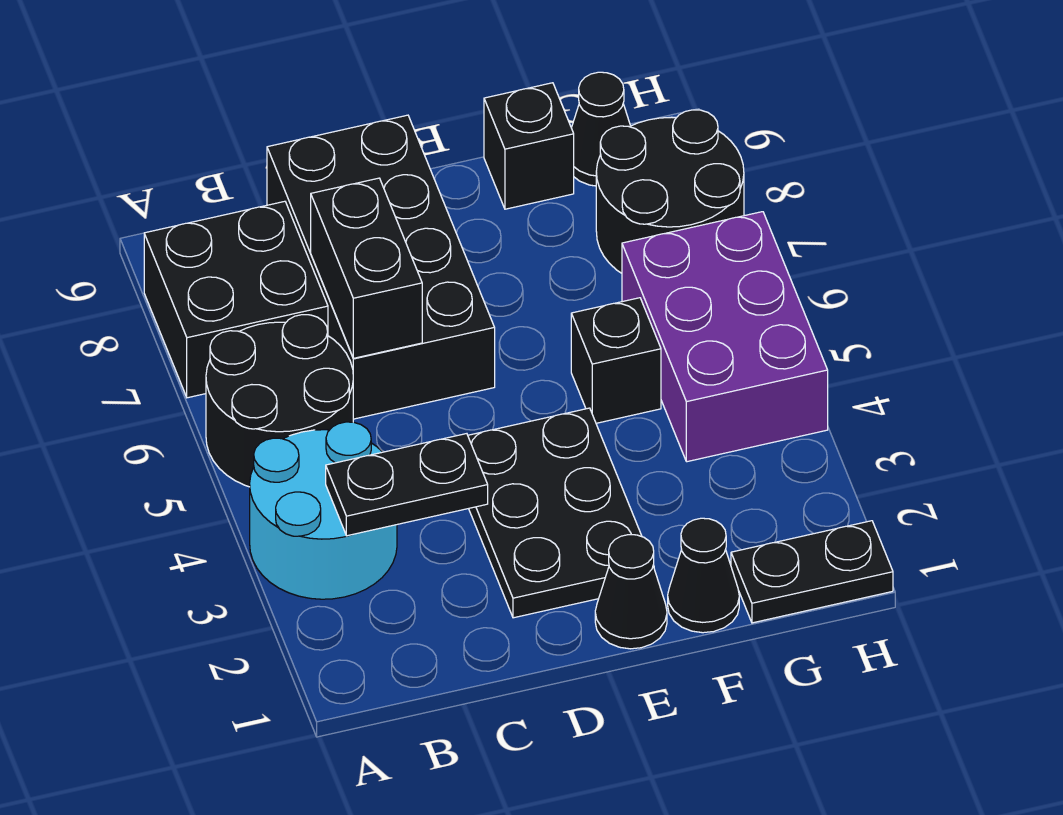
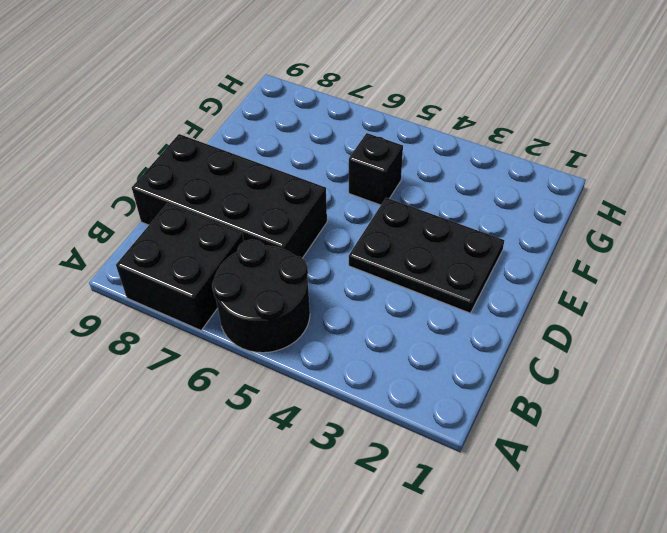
none -> cyan 2x2 round brick [250,422,397,599]
none -> black 1x1 cone [595,535,667,649]
none -> black 1x1 cone [668,518,739,633]

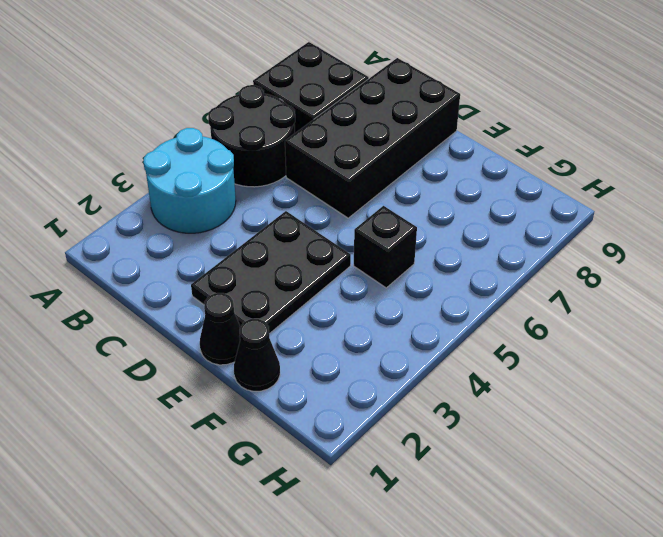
none -> black 1x1 brick [484,83,574,209]
none -> black 1x2 plate [731,521,893,623]
none -> purple 2x3 brick [622,212,828,462]

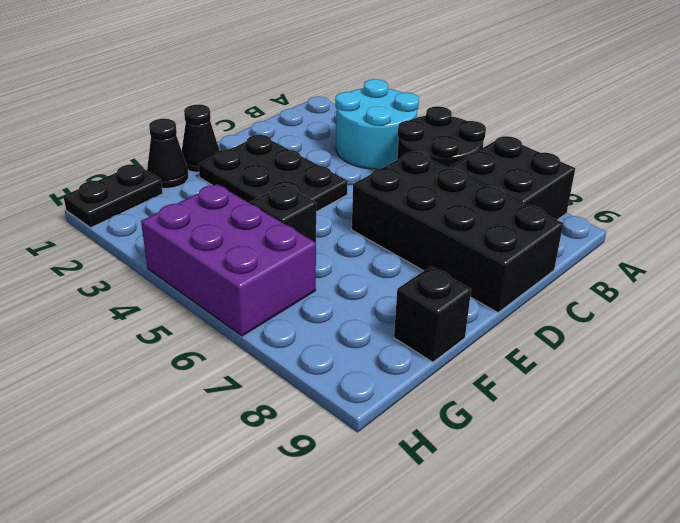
none -> black 2x2 round brick [596,110,744,273]
none -> black 1x1 cone [571,72,630,186]
none -> black 1x2 plate [326,434,488,536]

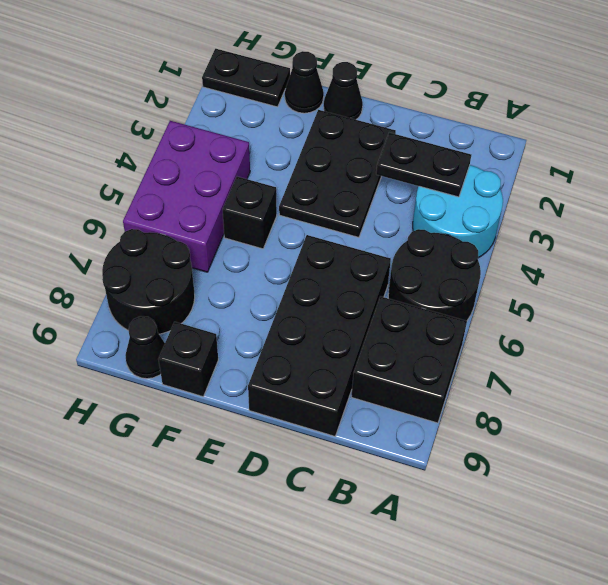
none -> black 1x2 brick [311,178,422,358]

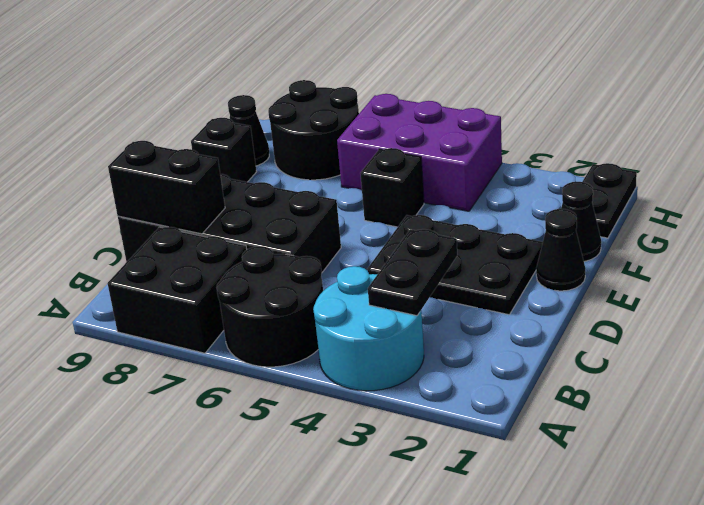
black 1x2 brick [108,141,225,234] -> black 1x2 brick moved to [311,178,422,358]

